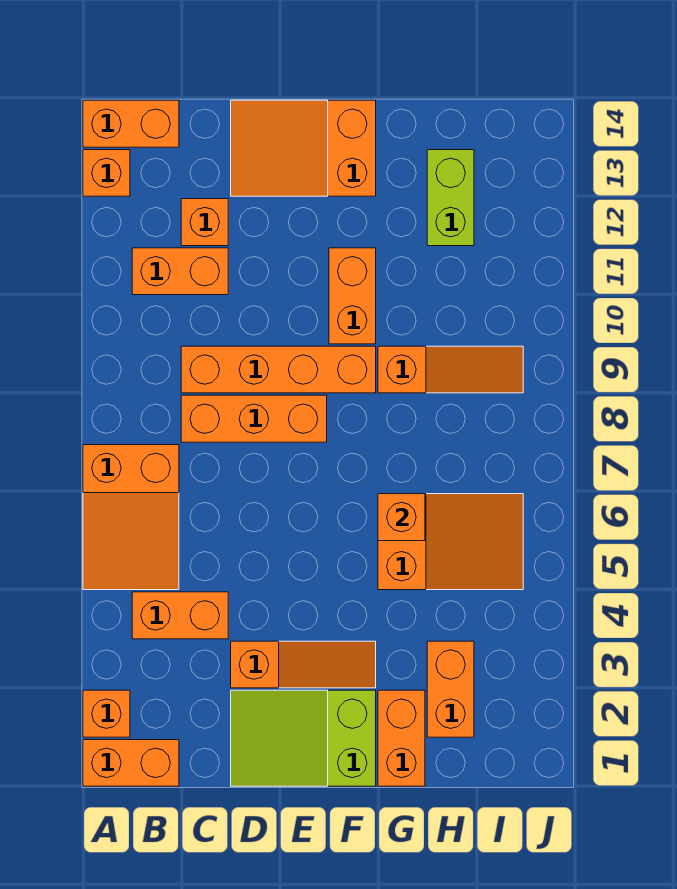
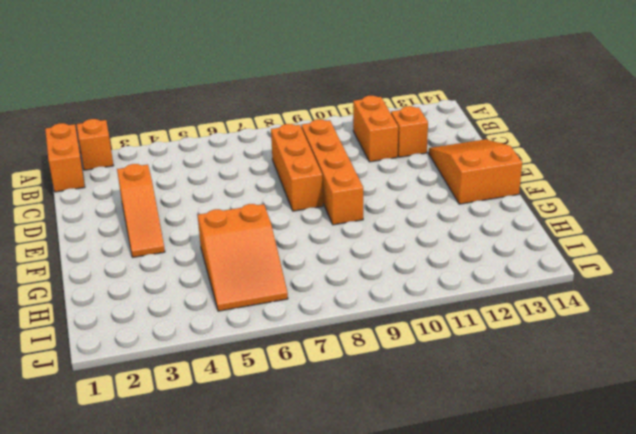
none -> orange 2x3 slope [83,445,179,590]
none -> orange 1x1 brick [83,150,130,196]
none -> orange 1x2 brick [83,100,179,147]

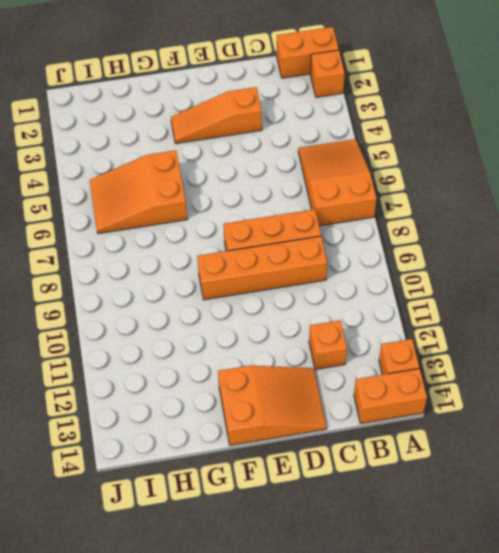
none -> orange 1x2 brick [132,592,228,639]
none -> orange 1x2 brick [132,248,228,295]
none -> lime 2x3 slope [231,690,376,786]

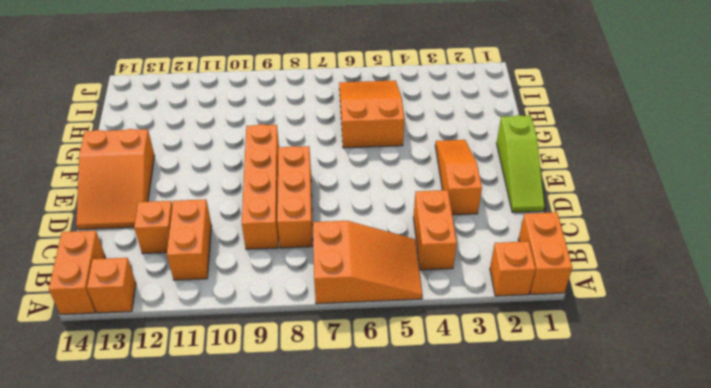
lime 1x3 slope [497,115,544,213] -> lime 2x3 slope [231,690,376,786]
none -> orange 1x2 brick [329,248,376,344]
none -> orange 1x2 brick [378,690,425,786]
none -> orange 1x3 slope [378,346,523,393]

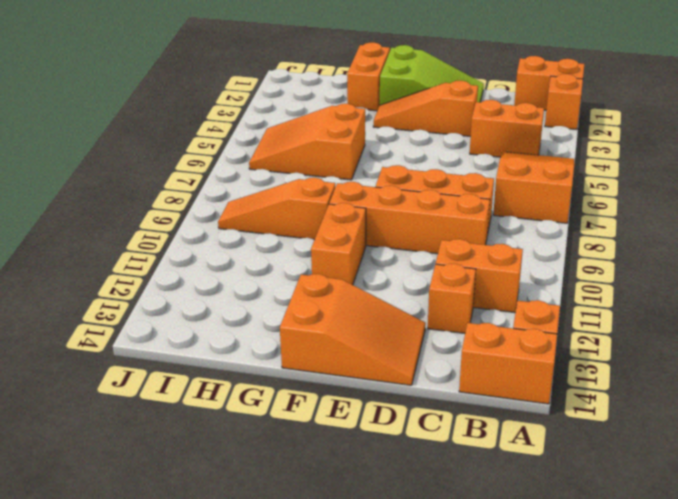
none -> orange 1x2 brick [427,641,474,737]
none -> lime 1x2 brick [427,150,474,246]
none -> orange 1x1 brick [378,494,425,541]

